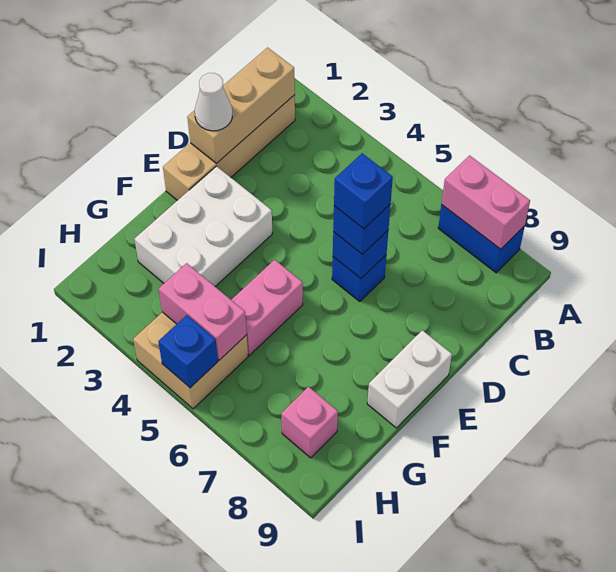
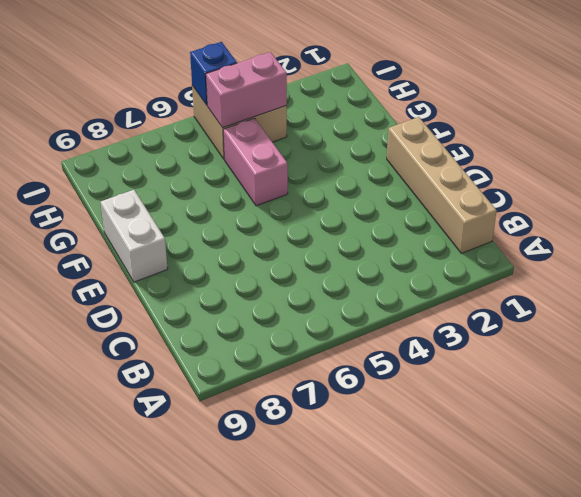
none -> blue 1x2 brick [438,205,525,273]
none -> blue 1x1 brick [332,255,386,301]
none -> white 2x3 brick [134,166,272,286]

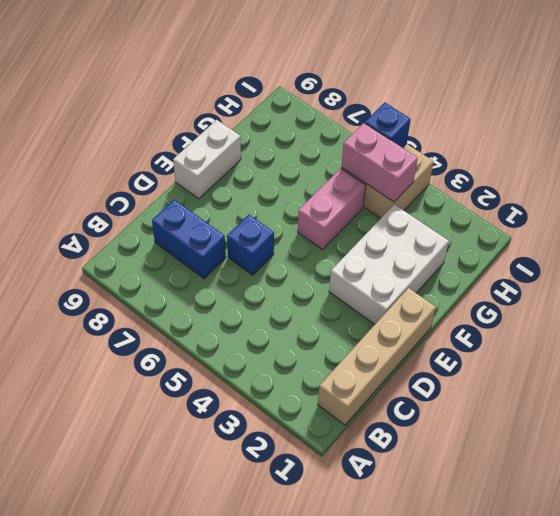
blue 1x2 brick [152,199,226,279] -> blue 1x2 brick moved to [438,205,525,273]
none -> pink 1x1 brick [281,387,338,458]
none -> pink 1x2 brick [441,156,530,249]
none -> tan 1x3 brick [187,48,295,164]

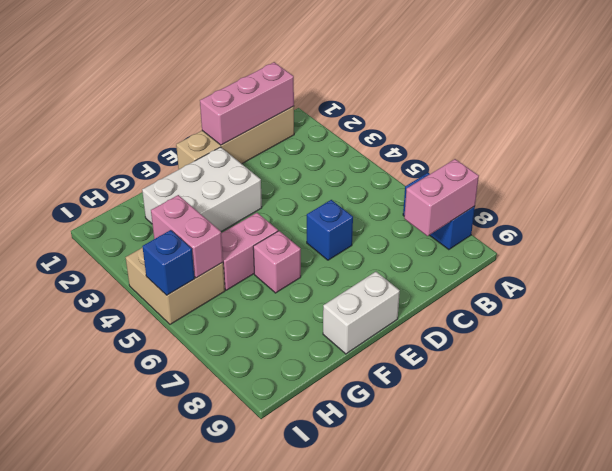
pink 1x2 brick [404,159,479,236] -> pink 1x2 brick turned to [441,156,530,249]
pink 1x3 brick [200,62,294,145] -> tan 1x3 brick [187,48,295,164]
pink 1x1 brick [253,231,301,293] -> pink 1x1 brick moved to [281,387,338,458]
none -> blue 1x1 brick [333,231,388,278]
none -> white 1x1 cone [195,73,232,131]
none -> blue 1x1 brick [333,204,391,254]

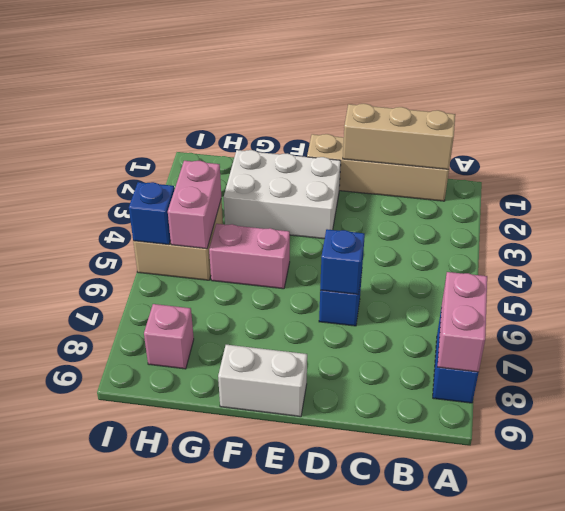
none -> white 1x1 cone [195,73,232,131]
none -> blue 1x1 brick [333,204,391,254]
none -> blue 1x1 brick [334,153,393,229]

